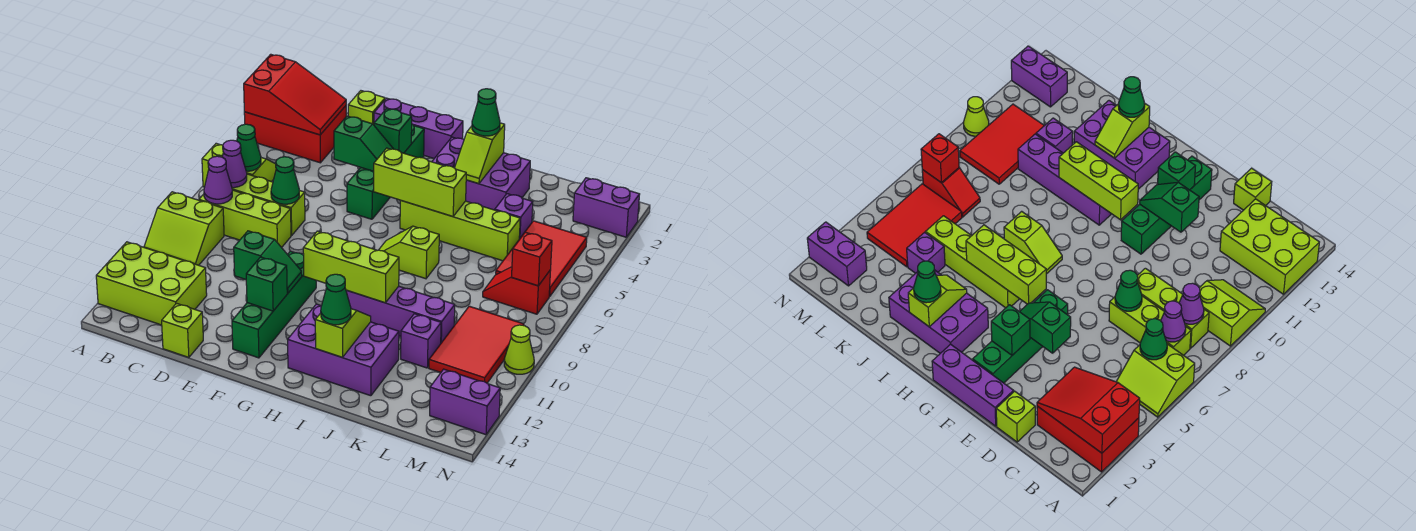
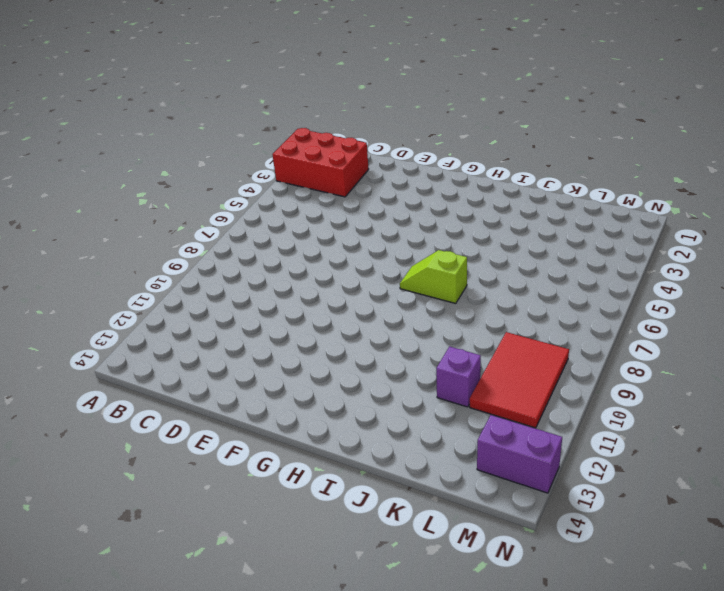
none -> lime 2x2 slope [202,143,276,187]
none -> lime 2x2 slope [144,192,224,265]
none -> lime 2x3 brick [96,242,207,325]
none -> lime 1x3 brick [232,174,305,236]

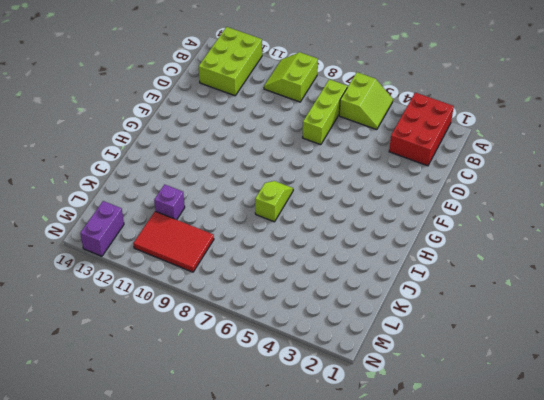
none -> lime 1x3 brick [199,190,291,247]
none -> lime 1x1 brick [348,91,385,125]
none -> lime 1x1 brick [162,303,203,357]
none -> purple 1x3 brick [374,98,463,158]

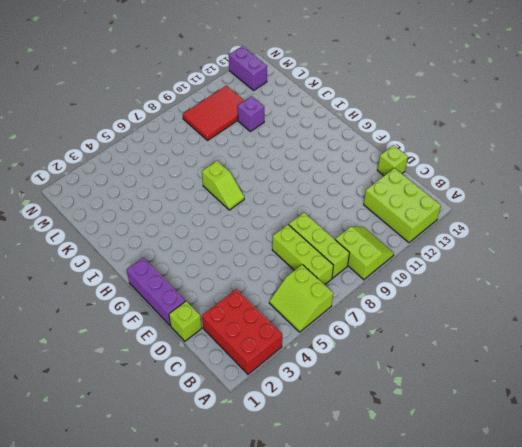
none -> green 1x4 brick [347,124,424,219]
none -> green 1x4 brick [232,251,316,358]
none -> purple 2x3 brick [432,137,530,210]
none -> lime 1x4 brick [400,200,520,261]

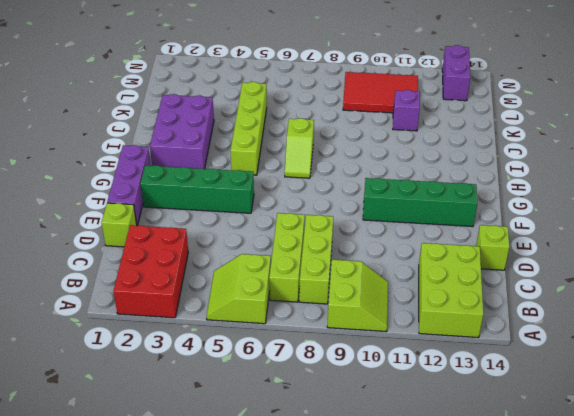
none -> purple 1x4 brick [346,286,455,343]
none -> purple 2x3 brick [288,304,399,396]
none -> purple 1x1 brick [495,194,533,239]
none -> red 2x3 tile [496,221,587,296]

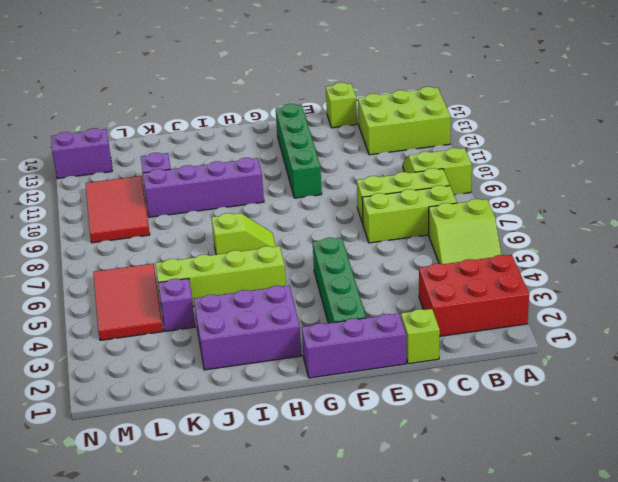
none -> purple 2x3 brick [288,304,399,396]
none -> red 1x2 slope [483,267,551,314]
none -> purple 1x2 brick [573,178,640,237]
none -> lime 1x1 cone [504,325,534,374]

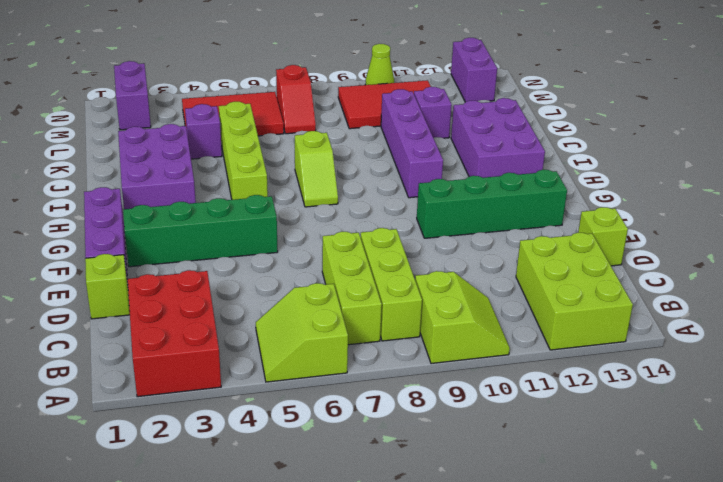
none -> red 2x3 slope [244,54,346,135]
none -> green 1x1 cone [237,124,261,171]
none -> purple 1x1 cone [222,140,247,188]
none -> purple 1x1 cone [204,156,232,204]

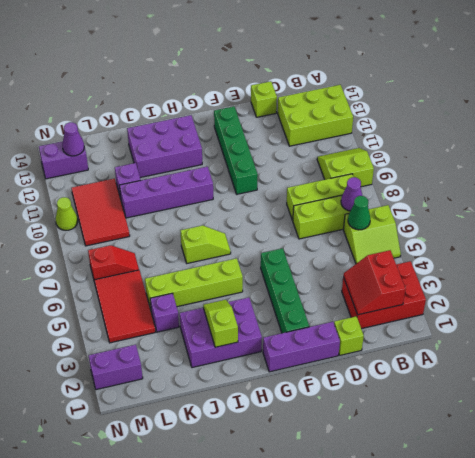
red 2x2 slope [343,250,405,315] -> red 2x3 slope [244,54,346,135]
purple 1x1 cone [62,122,84,156] -> purple 1x1 cone moved to [204,156,232,204]
none -> green 1x1 cone [271,157,299,204]
none -> green 1x2 slope [334,116,393,171]
none -> green 1x2 slope [234,231,302,293]
none -> green 1x1 brick [374,108,412,153]

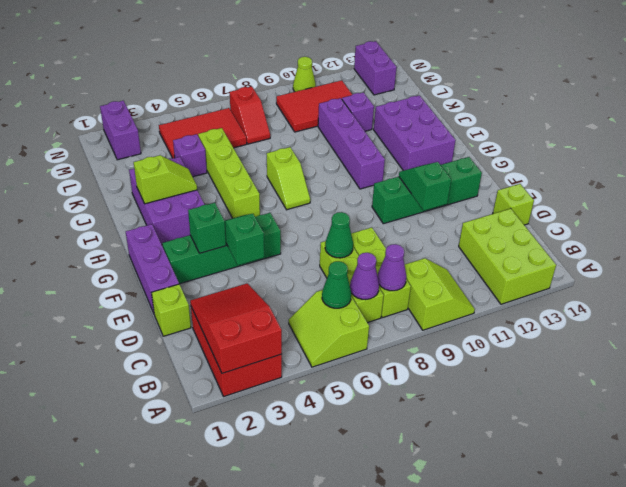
none -> green 1x1 brick [246,257,287,311]
none -> lime 1x3 brick [374,148,466,217]
none -> lime 1x3 brick [303,231,399,303]
none -> lime 1x2 slope [315,309,371,357]

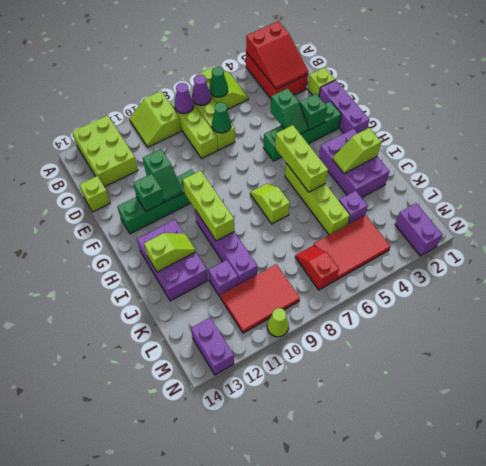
none -> red 1x1 brick [512,232,552,286]
none -> green 1x1 cone [472,89,500,136]
none -> green 1x1 cone [321,274,351,325]

